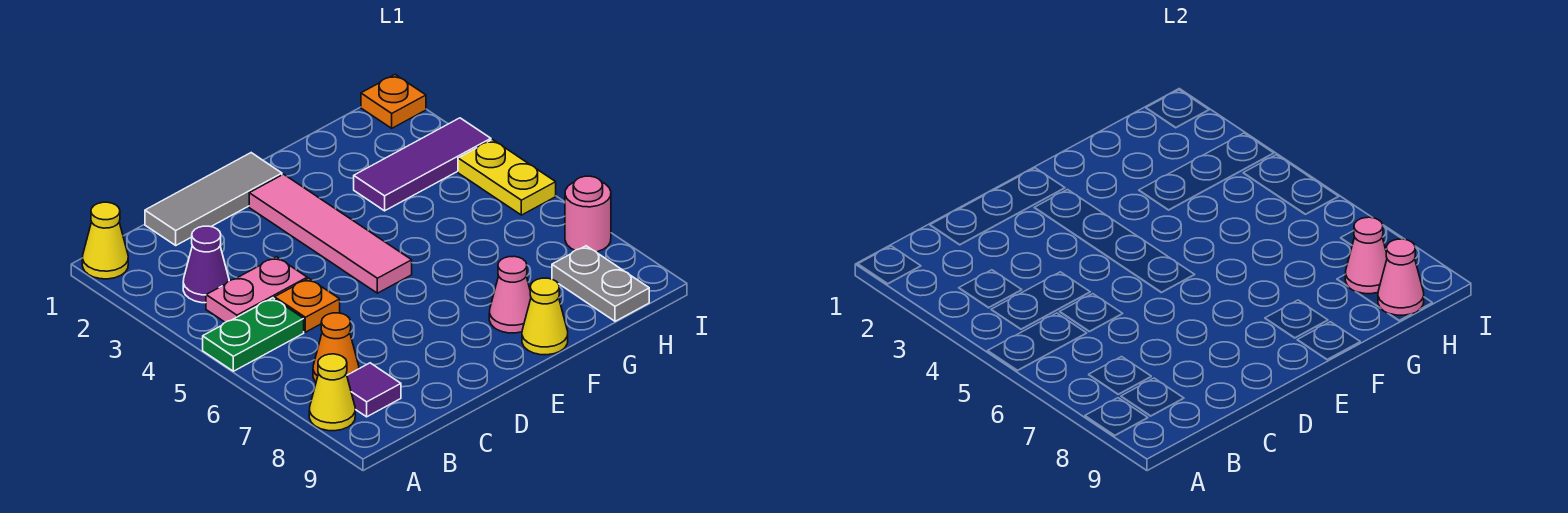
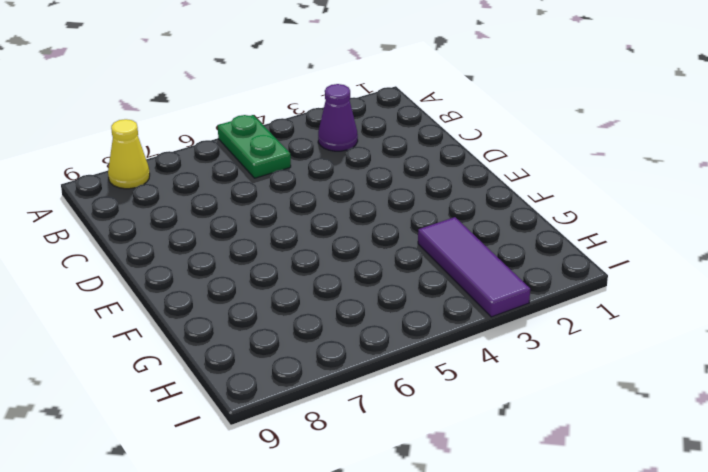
none -> yellow 1x1 cone [82,202,128,279]
none -> pink 1x2 plate [206,257,307,322]
none -> orange 1x1 cone [313,313,359,382]

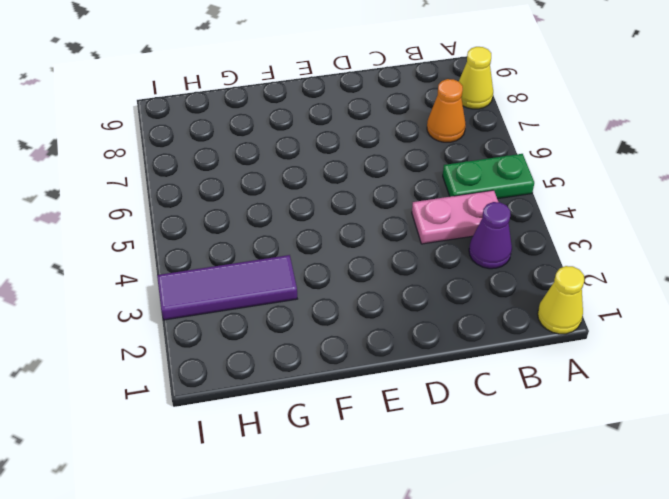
none -> purple 1x1 tile [347,363,401,417]
none -> grey 1x3 tile [145,153,282,245]
none -> orange 1x1 plate [275,278,340,332]

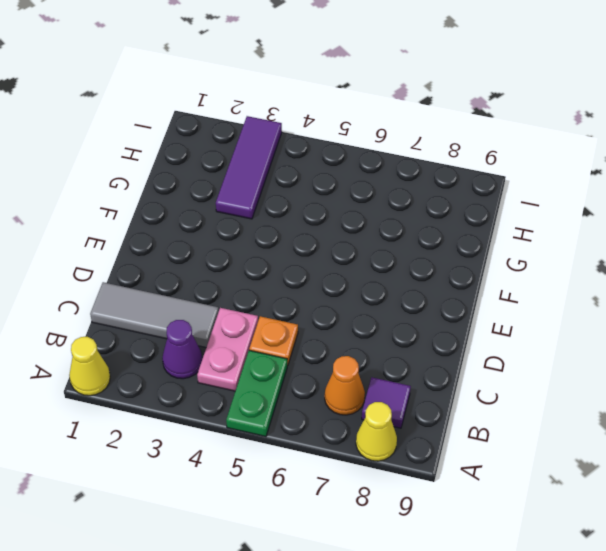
grey 1x3 tile [90,282,219,347] -> grey 1x3 tile turned to [145,153,282,245]
none -> pink 1x4 tile [249,174,412,293]
none -> pink 1x1 cone [489,256,531,333]
none -> yellow 1x1 cone [522,278,568,355]

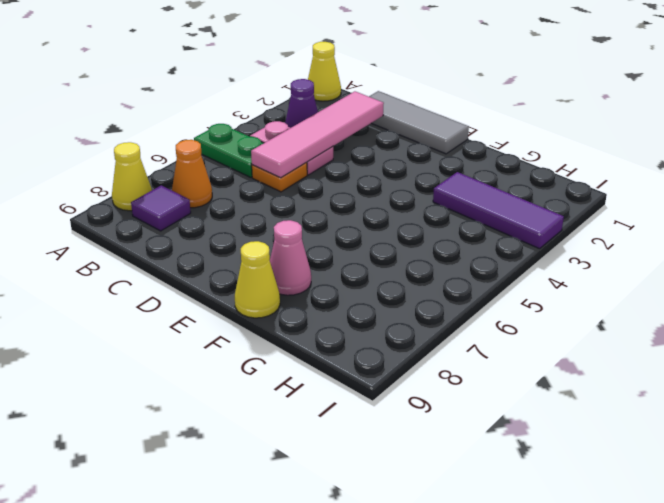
pink 1x4 tile [251,91,384,178] -> pink 1x4 tile moved to [249,174,412,293]
none -> grey 1x2 plate [552,246,649,321]
none -> orange 1x1 plate [361,75,426,128]
none -> yellow 1x2 plate [458,140,556,215]

